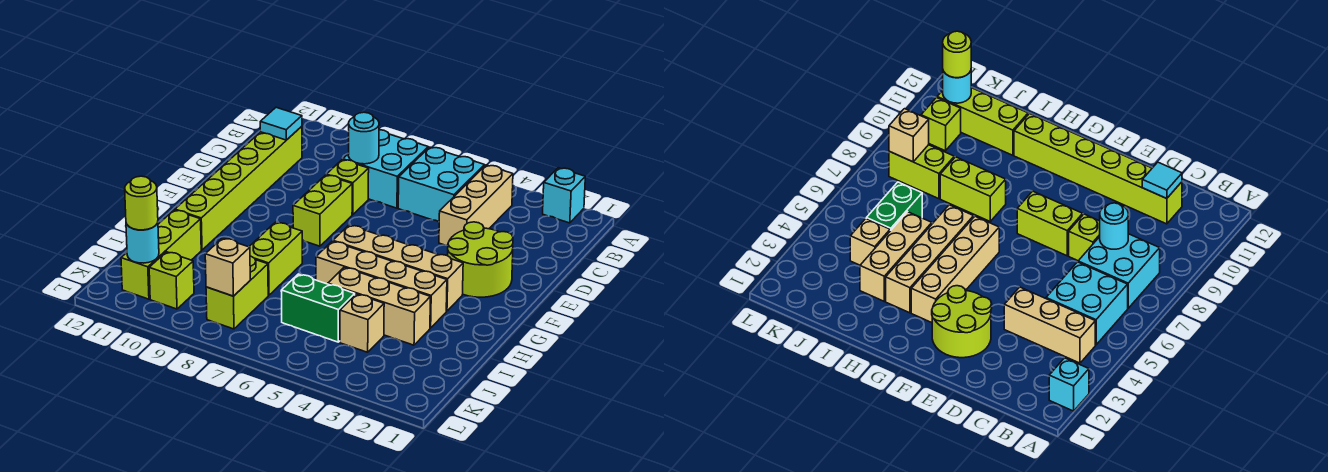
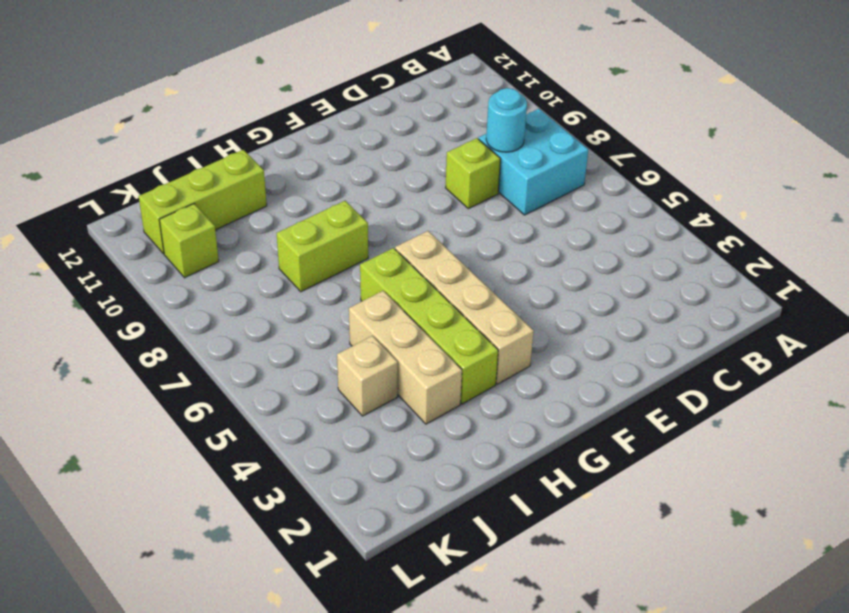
lime 1x4 brick [360,248,498,404] -> tan 1x4 brick [316,241,447,328]
none -> cyan 1x1 brick [543,168,585,223]
none -> tan 1x3 brick [439,165,513,246]
none -> cyan 2x2 brick [398,147,485,222]

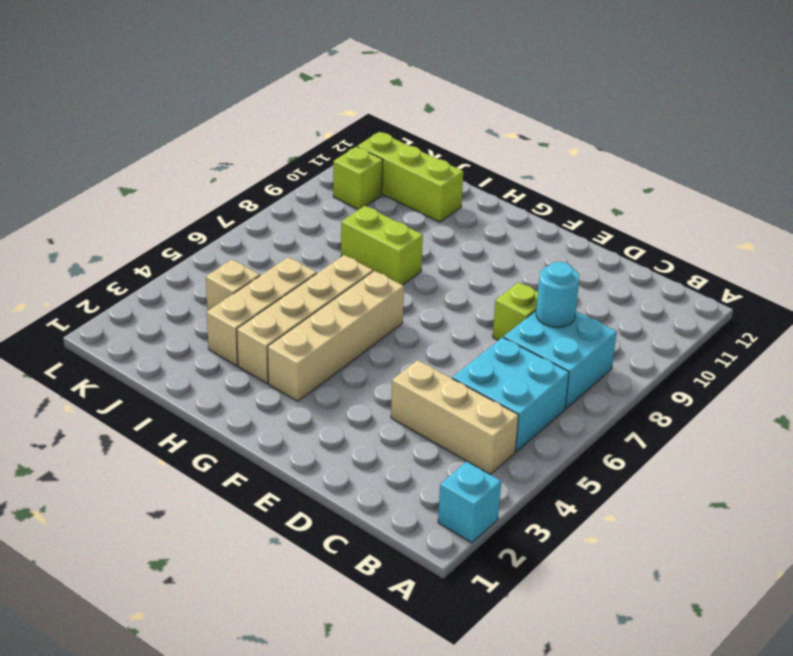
none -> lime 1x6 brick [175,126,302,250]
none -> lime 2x2 round brick [448,222,513,297]
none -> lime 1x2 brick [293,175,352,246]

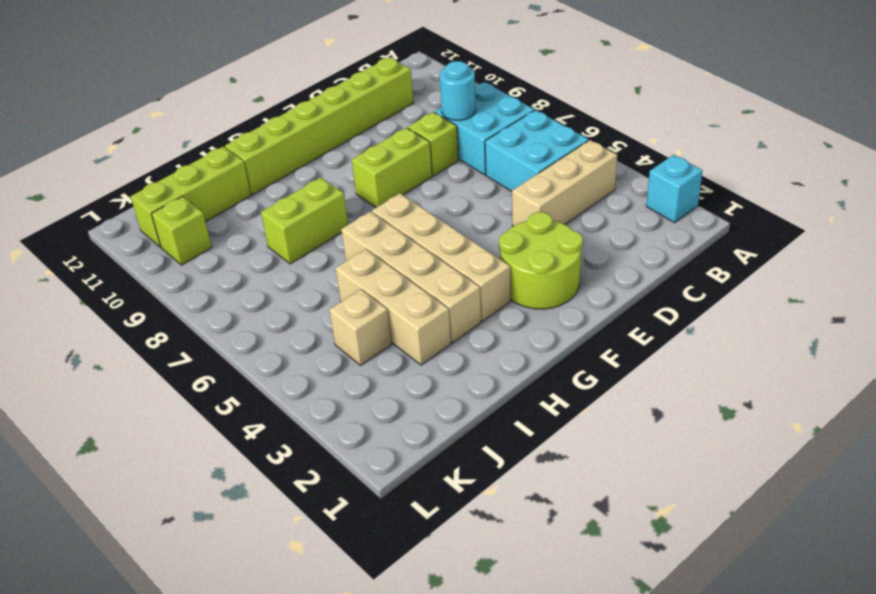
none -> green 1x2 brick [281,274,355,342]
none -> lime 1x2 brick [206,256,268,329]
none -> cyan 1x1 tile [260,107,302,140]

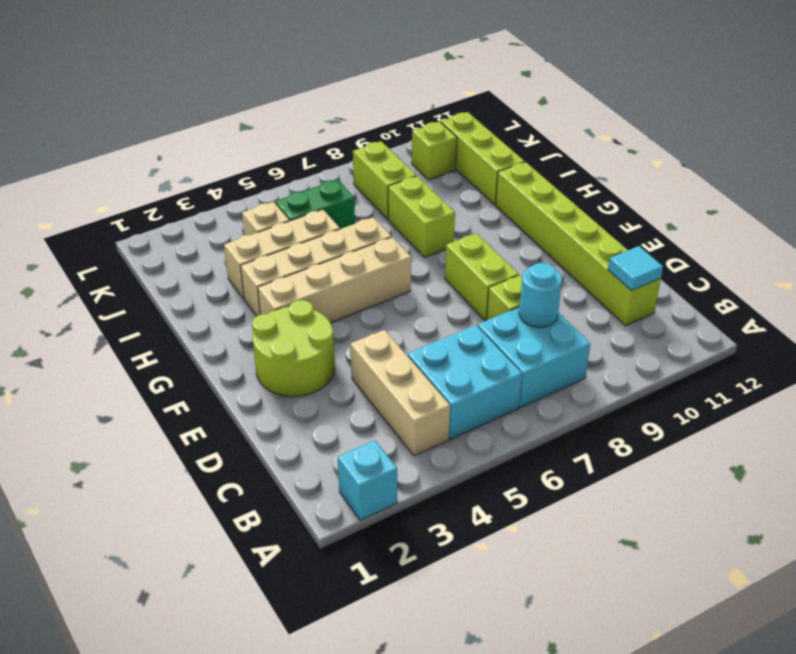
none -> tan 1x1 brick [205,238,250,296]
none -> cyan 1x1 round brick [126,223,159,263]
none -> lime 1x1 round brick [125,176,158,230]

